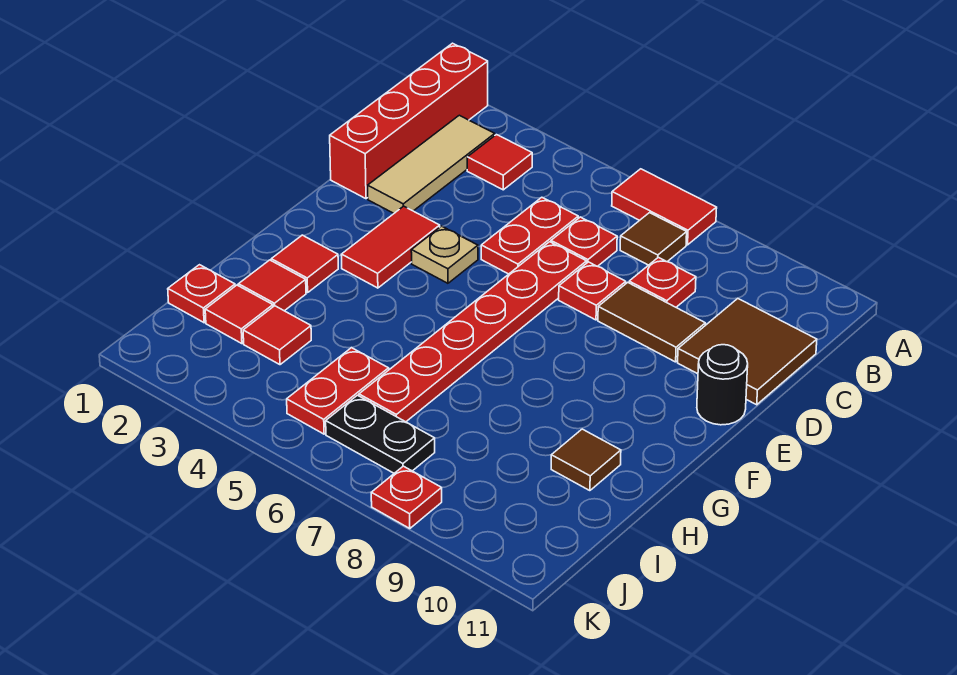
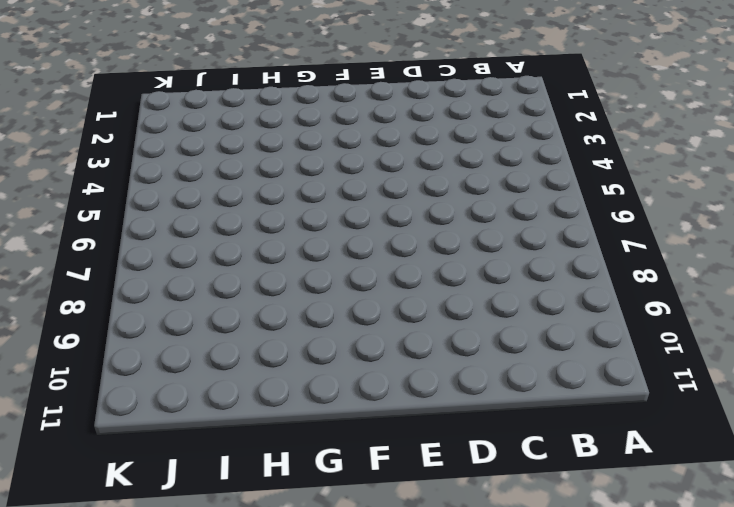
none -> red 1x4 brick [330,43,488,199]
none -> red 1x2 tile [612,169,717,245]
none -> tan 1x3 tile [368,115,495,213]

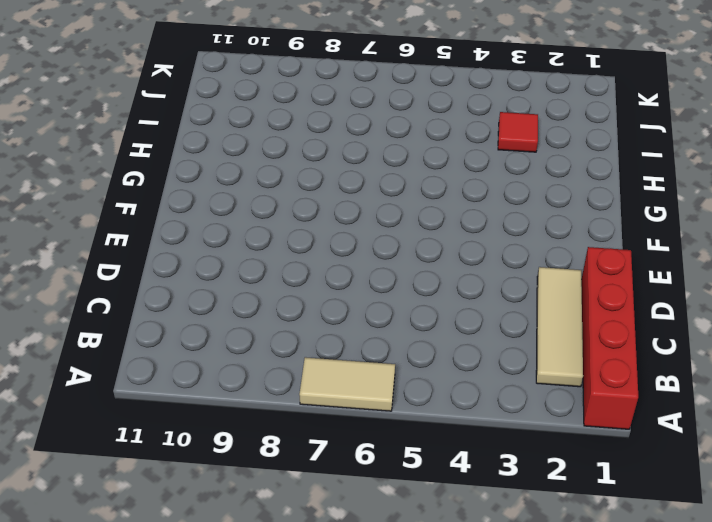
tan 1x2 tile [299,357,395,411] -> red 1x2 tile [612,169,717,245]
none -> red 1x1 tile [467,135,532,190]
none -> brown 1x1 tile [620,213,687,265]
none -> red 1x2 plate [481,197,578,274]

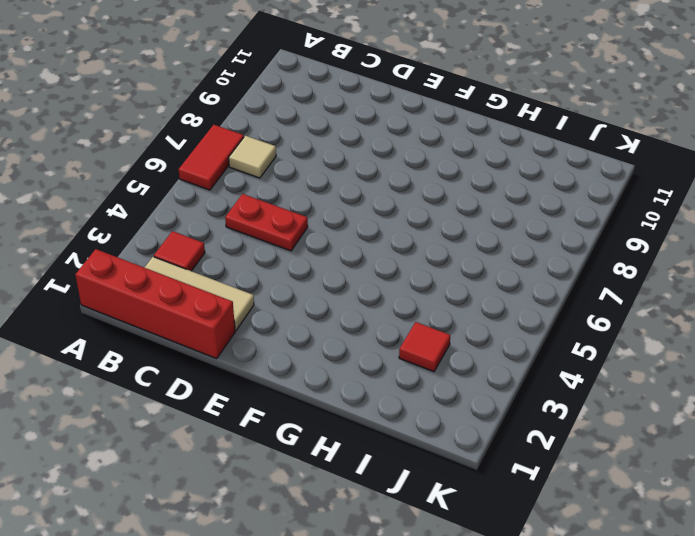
tan 1x1 tile [229,136,276,178] -> brown 1x1 tile [620,213,687,265]
none -> red 1x1 plate [551,217,617,266]
none -> red 1x1 plate [629,257,696,307]
none -> brown 2x2 tile [678,299,817,405]

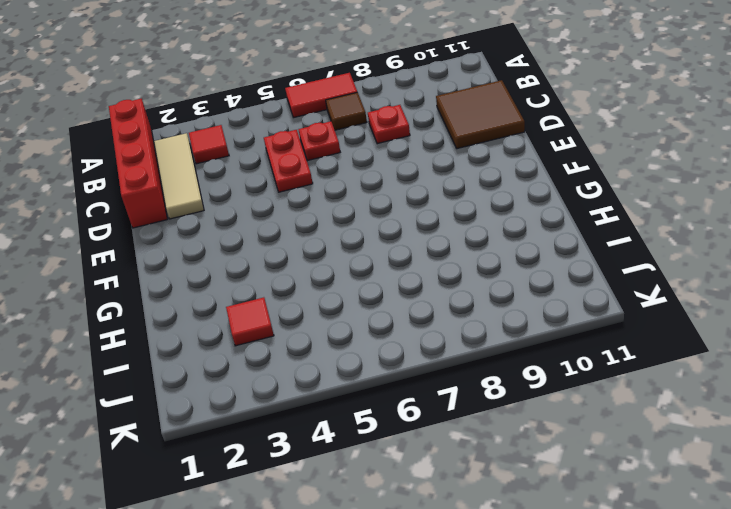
none -> red 1x6 plate [359,242,587,422]
none -> red 1x1 plate [559,262,626,320]
none -> brown 1x2 tile [598,282,705,362]

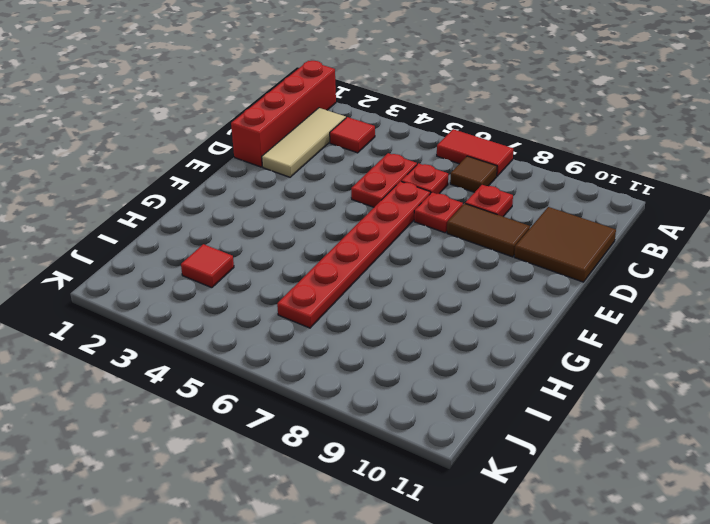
none -> red 1x2 tile [341,206,440,288]
none -> tan 1x1 plate [411,226,478,283]
none -> black 1x1 round brick [697,345,748,425]

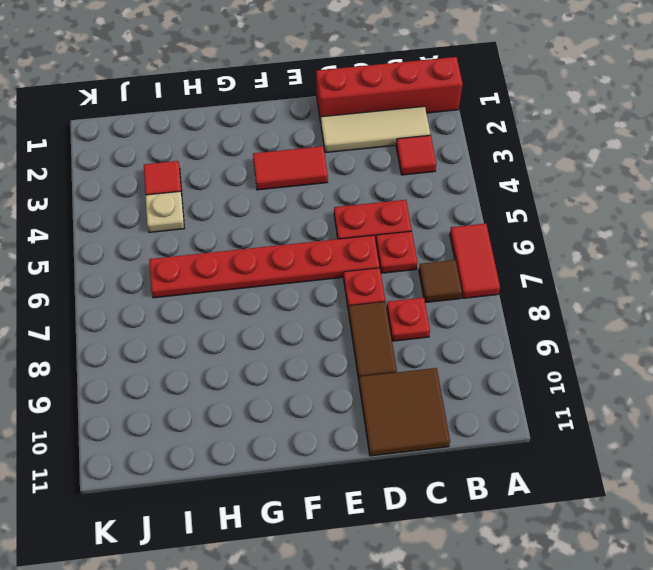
tan 1x1 plate [145,191,184,232] -> tan 1x1 plate moved to [411,226,478,283]
none -> black 1x1 round brick [697,345,748,425]
none -> red 1x1 tile [271,235,338,293]
none -> red 1x1 tile [239,260,306,311]

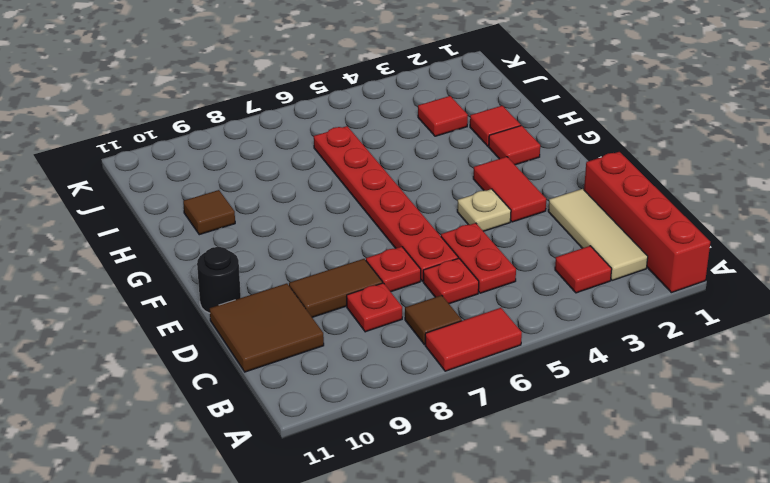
none -> red 1x1 plate [168,265,235,323]
none -> red 1x1 tile [205,285,273,344]
none -> red 1x2 plate [287,348,389,434]

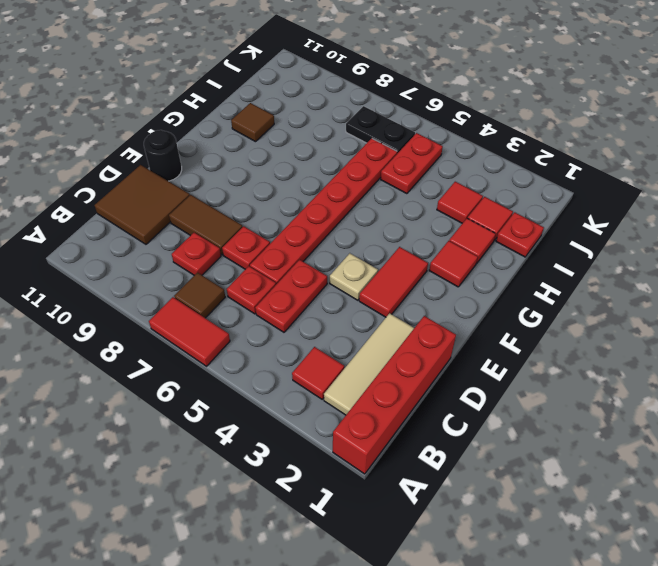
none -> red 1x1 plate [371,466,442,529]

